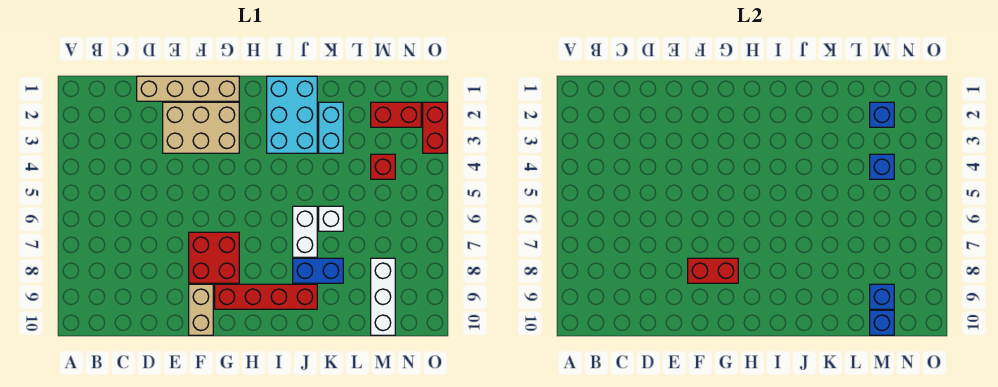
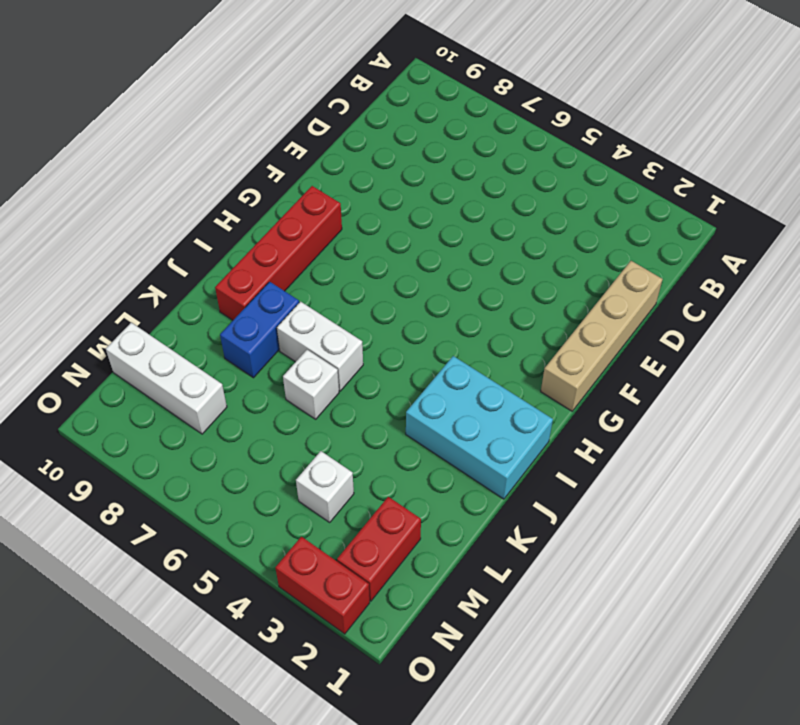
white 1x1 brick [296,451,354,522] -> red 1x1 brick [371,154,395,179]
none -> tan 2x3 brick [163,102,239,153]
none -> red 2x2 brick [189,232,239,283]
none -> tan 1x2 brick [189,284,213,335]

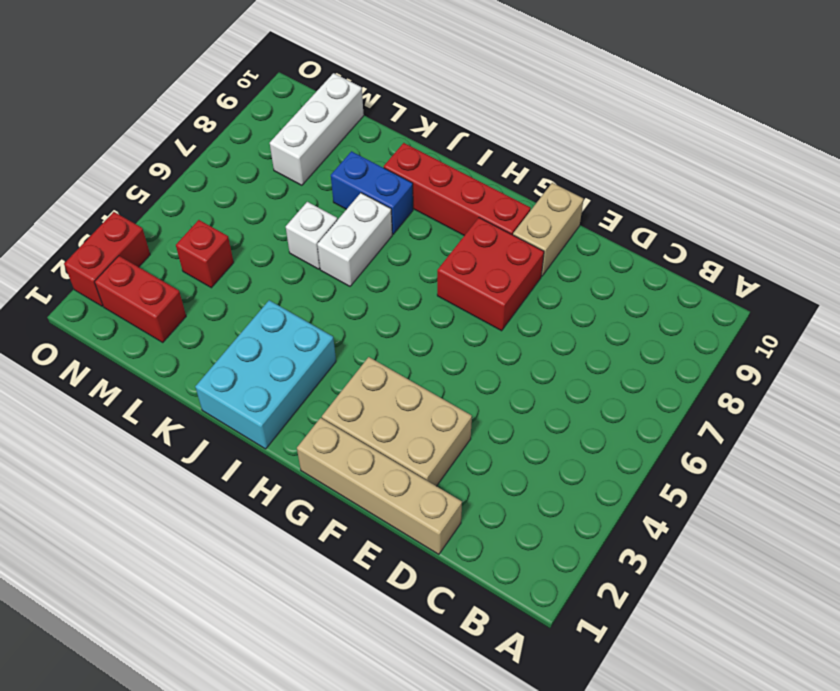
none -> cyan 1x2 brick [319,102,343,153]
none -> red 1x2 brick [688,258,738,283]
none -> blue 1x1 brick [870,102,894,127]

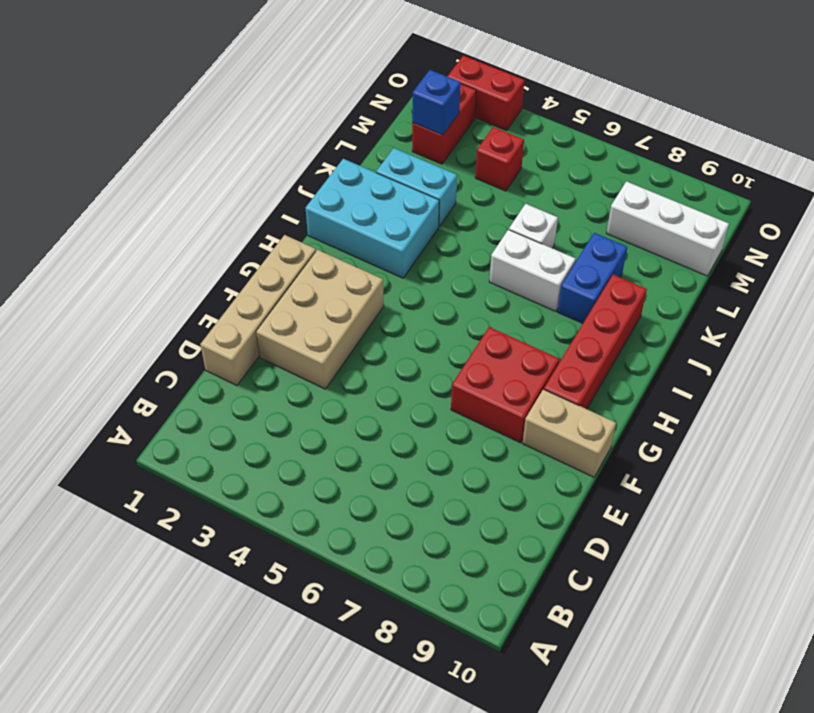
none -> red 1x2 brick [688,258,738,283]
none -> blue 1x1 brick [870,154,894,179]
none -> blue 1x1 brick [870,284,894,309]

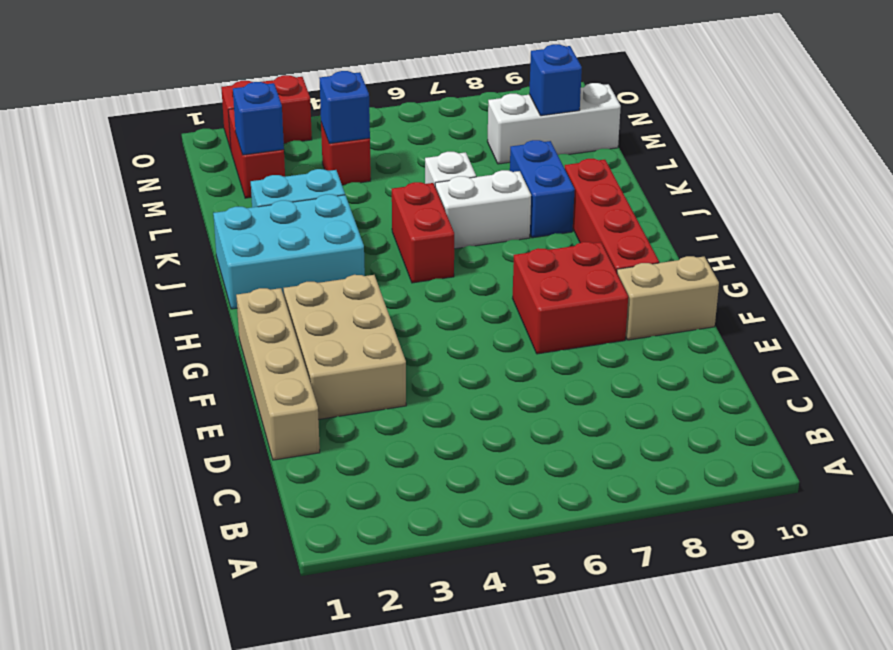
red 1x2 brick [392,182,454,283] -> red 1x2 brick moved to [688,258,738,283]
none -> blue 1x1 brick [870,310,894,335]

